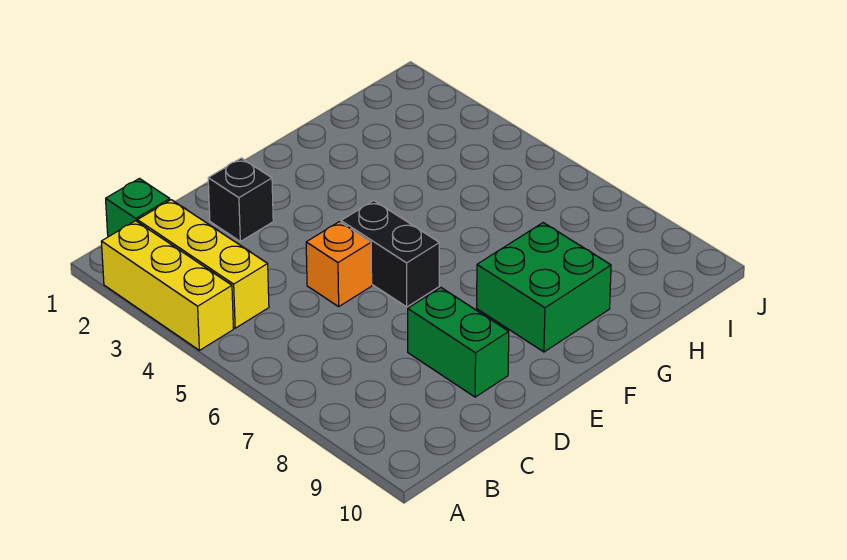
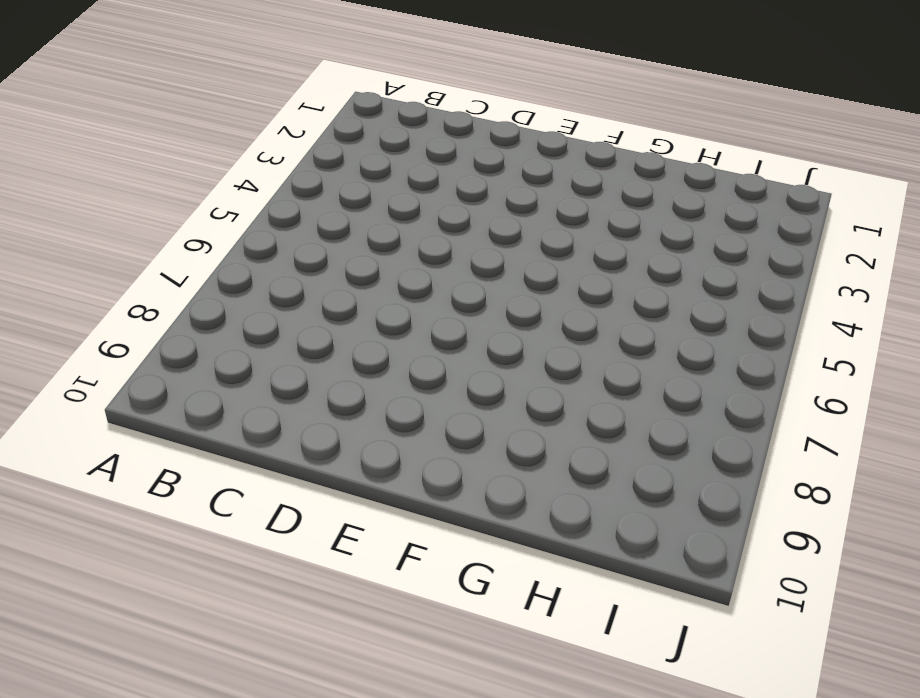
none -> yellow 1x3 brick [101,221,233,350]
none -> green 1x1 brick [106,179,170,237]

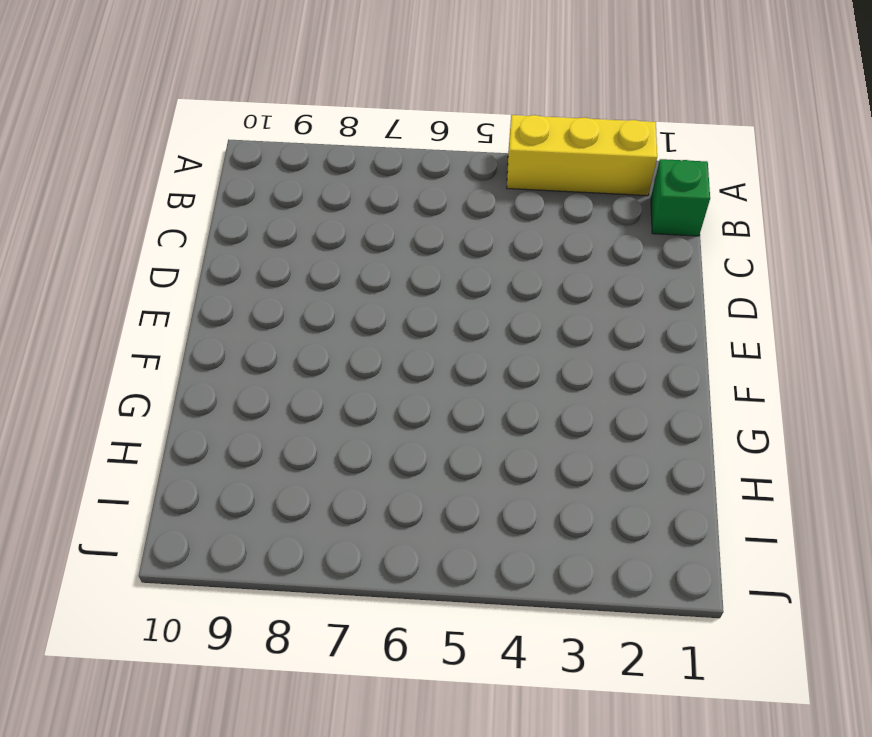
none -> yellow 1x3 brick [137,200,269,328]
none -> black 1x1 brick [208,158,273,241]

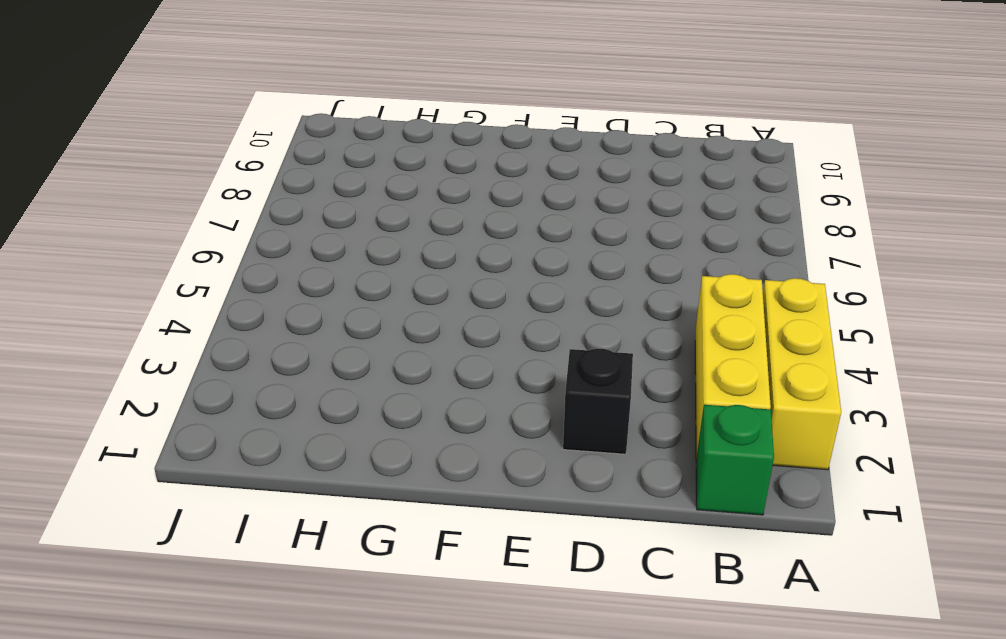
none -> orange 1x1 brick [306,222,372,307]
none -> green 1x2 brick [408,288,509,397]

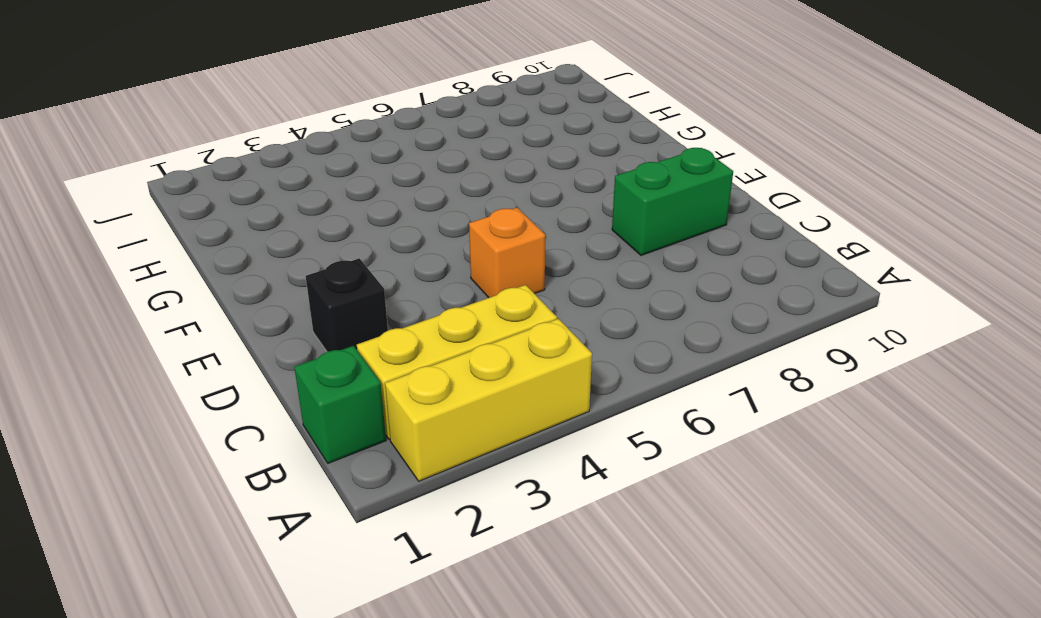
none -> black 1x2 brick [341,201,439,307]
none -> green 2x2 brick [477,223,611,352]

